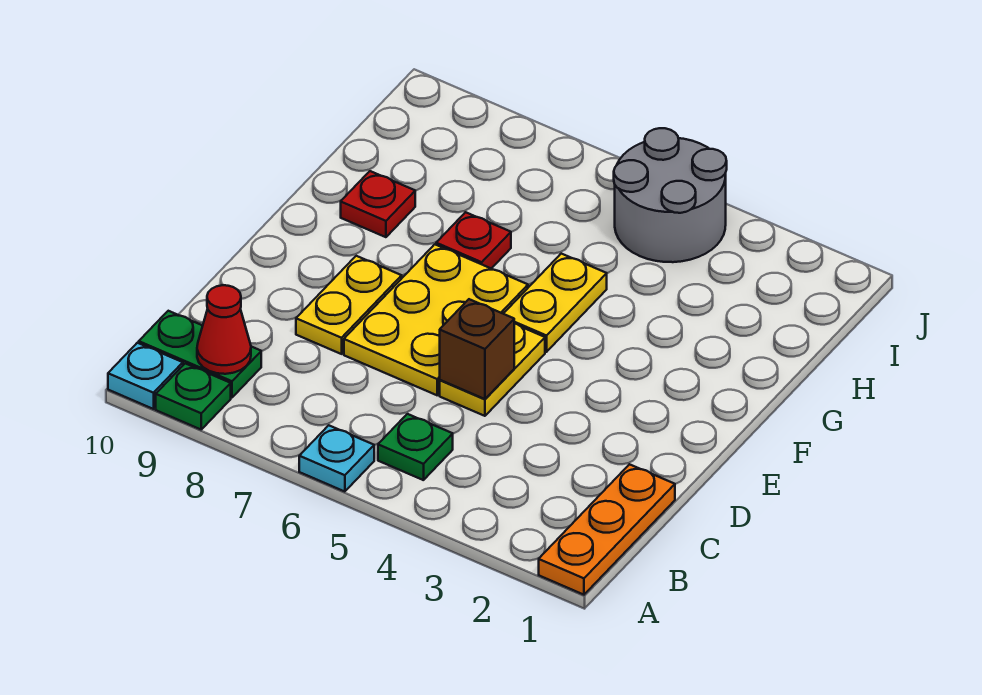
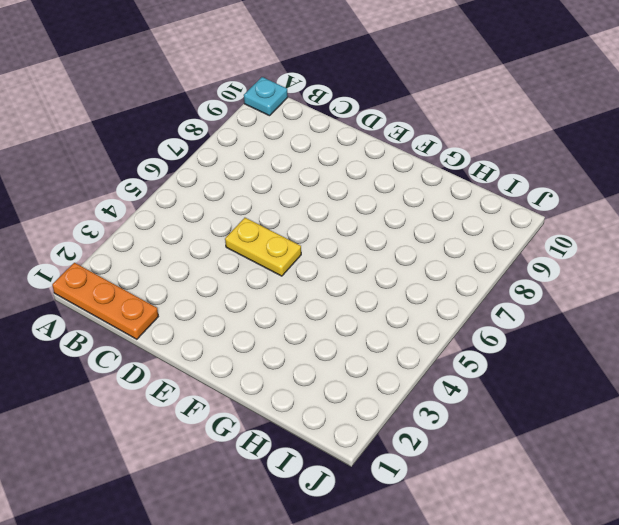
none -> cyan 1x1 plate [299,425,374,492]
none -> green 1x1 plate [156,363,231,429]
none -> green 1x1 plate [378,414,453,480]

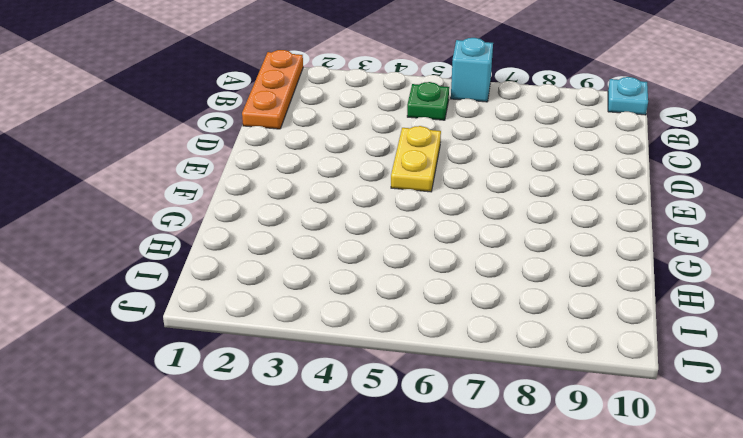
cyan 1x1 brick [451,38,493,102] -> cyan 1x1 plate [299,425,374,492]
none -> green 1x1 plate [156,363,231,429]
none -> green 1x2 plate [139,311,261,397]
none -> yellow 2x3 plate [344,244,528,395]

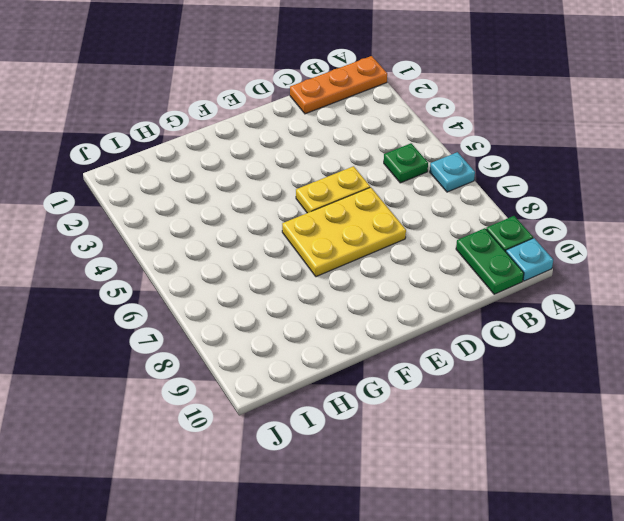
none -> yellow 1x2 plate [296,256,402,354]
none -> yellow 1x2 plate [504,254,607,352]
none -> red 1x1 plate [436,212,511,269]

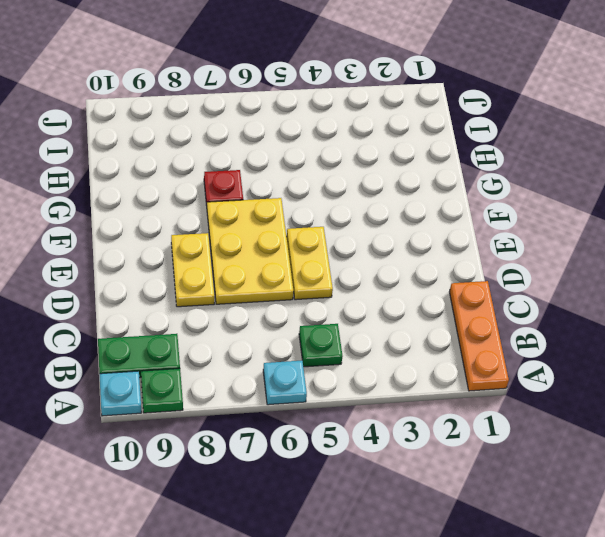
none -> yellow 1x2 plate [504,254,607,352]
none -> red 1x1 plate [341,171,415,237]
none -> grey 2x2 round brick [614,128,727,262]

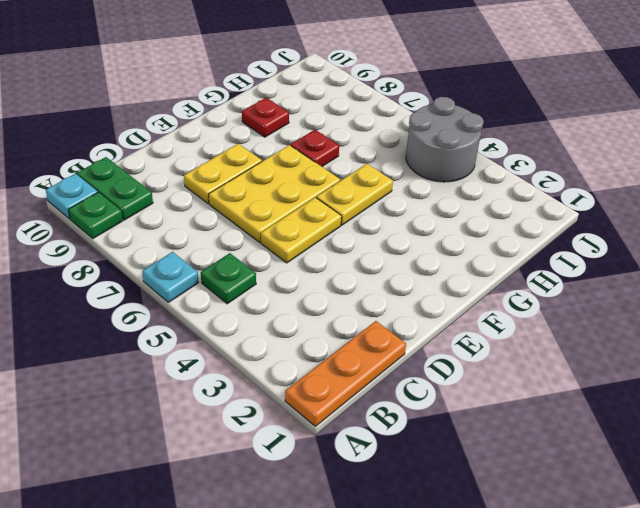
none -> red 1x1 cone [197,285,251,374]
none -> brown 1x1 brick [440,299,514,399]

